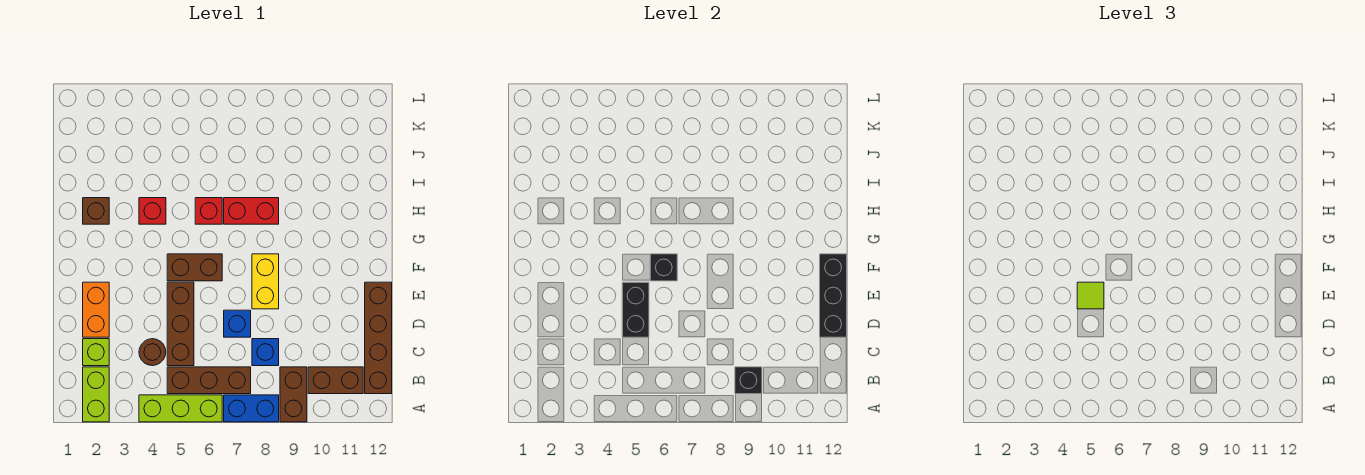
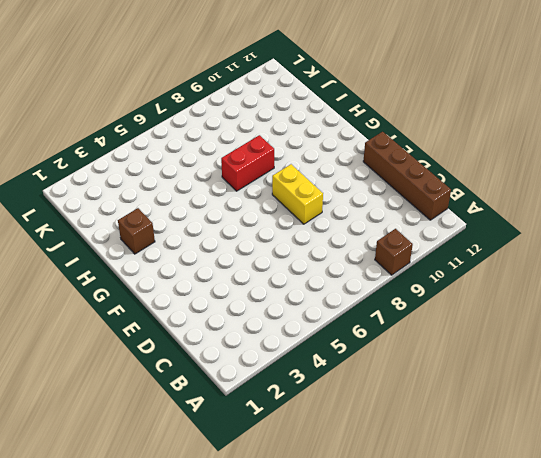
brown 1x1 brick [375,229,413,275] -> brown 1x2 brick [280,367,307,422]
none -> lime 1x2 brick [83,367,109,422]
none -> lime 1x3 brick [139,395,222,422]
none -> blue 1x2 brick [224,395,279,422]

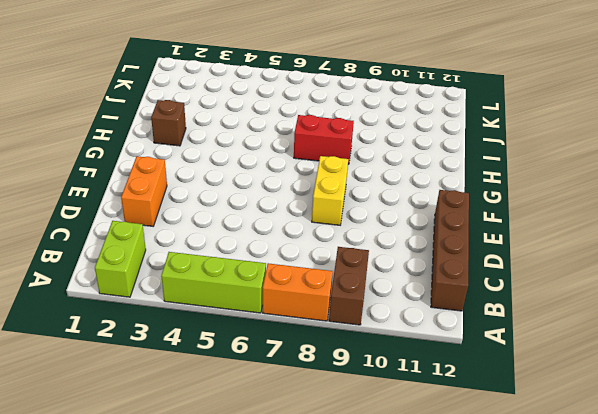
orange 1x2 brick [263,263,333,321] -> blue 1x2 brick [224,395,279,422]
none -> brown 1x3 brick [167,367,251,394]
none -> brown 1x2 brick [308,367,363,394]
none -> lime 1x1 brick [83,339,109,366]

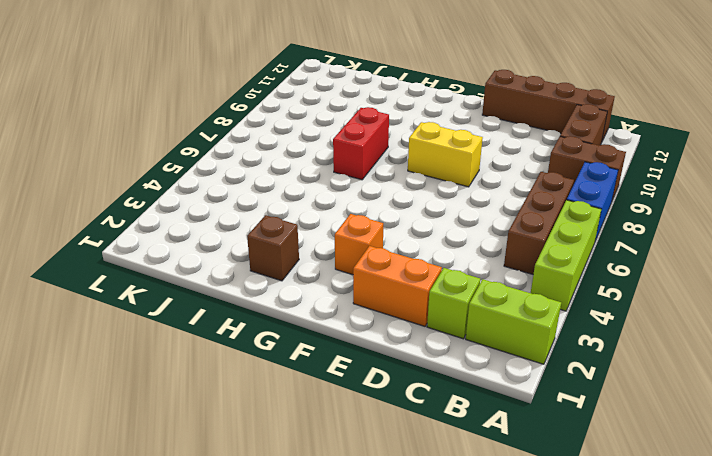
orange 1x1 brick [335,214,383,275] -> none
none -> brown 1x1 round brick [139,339,166,366]
none -> brown 1x3 brick [167,282,194,366]
none -> blue 1x1 brick [252,339,279,366]

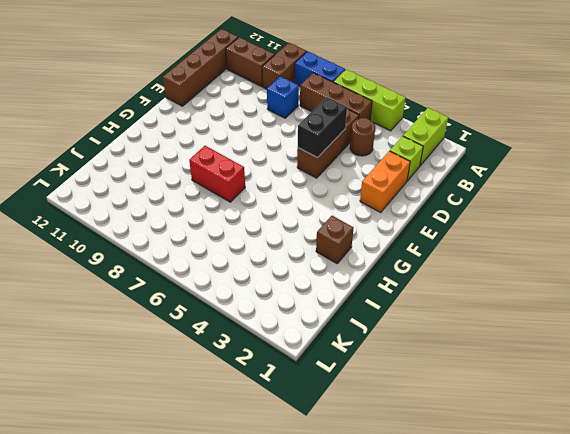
none -> blue 1x1 brick [224,310,251,337]
none -> yellow 1x2 brick [252,254,279,309]
none -> brown 1x2 brick [167,254,222,281]

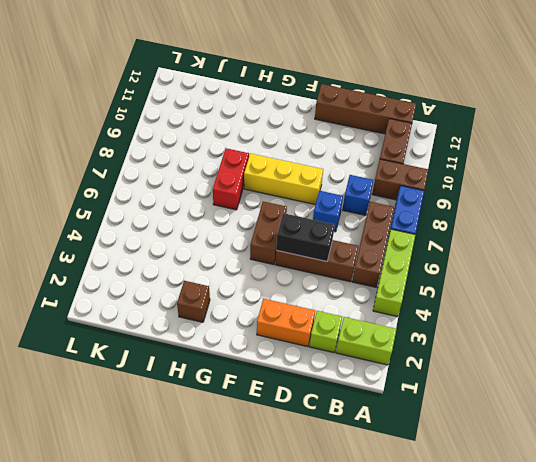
yellow 1x3 brick [244,154,323,205] -> yellow 1x2 brick [252,254,279,309]
none -> brown 1x1 round brick [139,339,166,366]
none -> red 1x1 brick [139,198,166,224]
none -> red 1x1 brick [195,198,222,224]

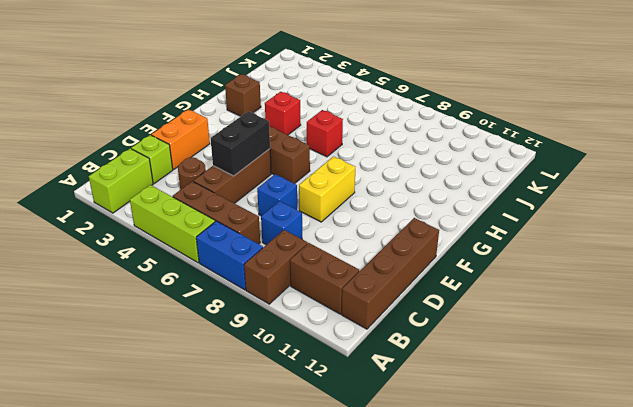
none -> red 1x2 brick [224,198,279,224]
none -> black 1x1 brick [735,367,762,394]
none -> black 1x3 brick [820,254,847,337]

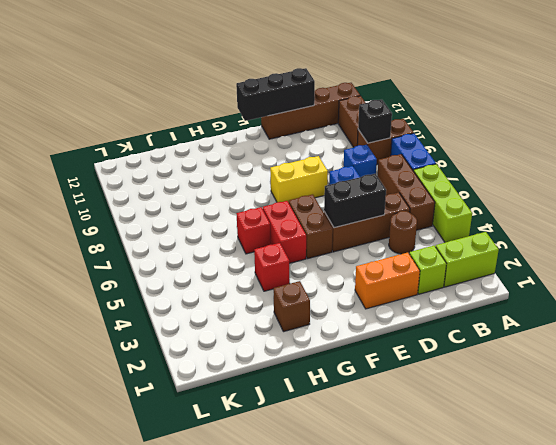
red 1x2 brick [263,201,306,263] -> red 1x2 brick moved to [224,198,279,224]
none -> black 1x1 brick [650,254,677,281]
none -> lime 1x1 tile [1077,282,1104,309]

